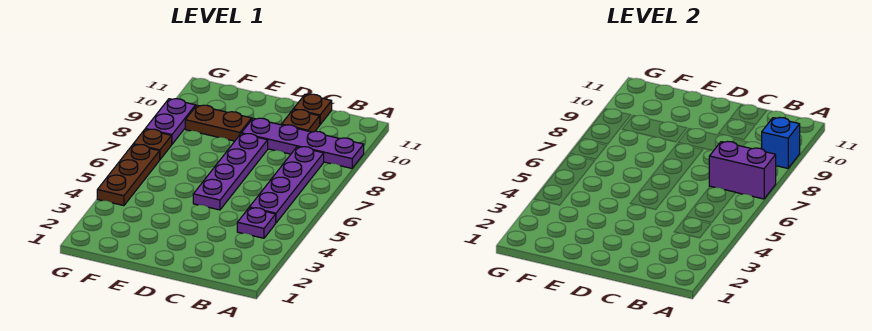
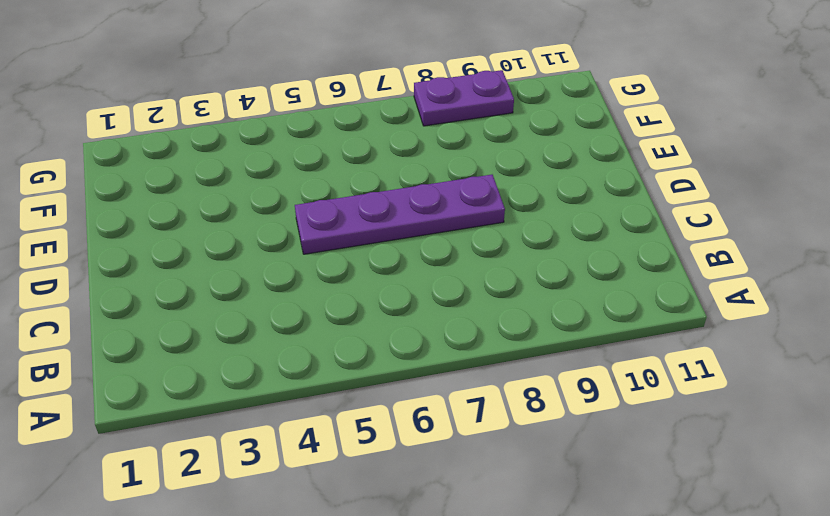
none -> purple 1x4 plate [241,118,364,168]
none -> purple 1x1 plate [237,208,276,238]
none -> purple 1x4 plate [249,147,324,223]

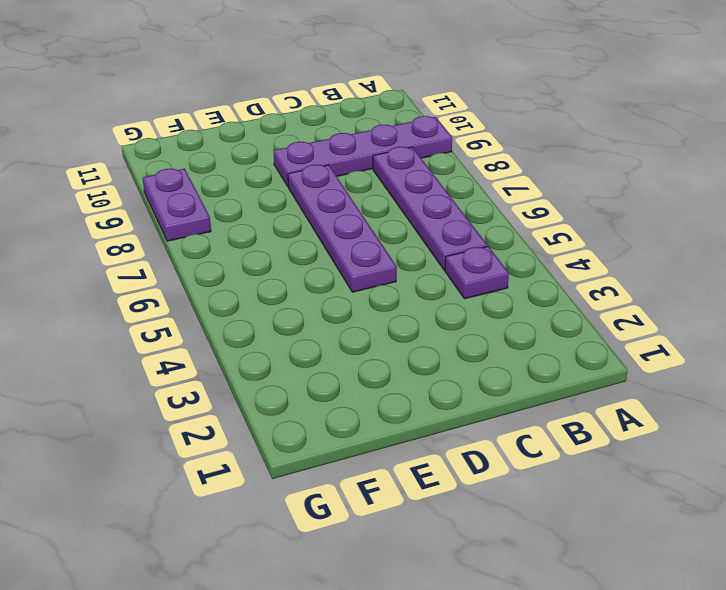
none -> brown 1x1 plate [281,110,320,132]
none -> brown 1x1 plate [293,94,332,124]
none -> brown 1x2 plate [185,105,252,141]

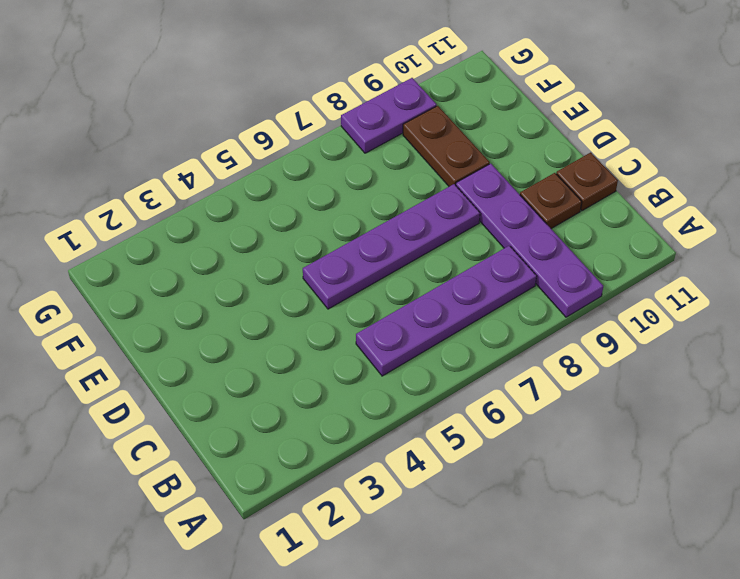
none -> purple 1x1 plate [237,208,276,238]
none -> brown 1x3 plate [97,145,160,206]
none -> brown 1x1 plate [133,129,172,159]

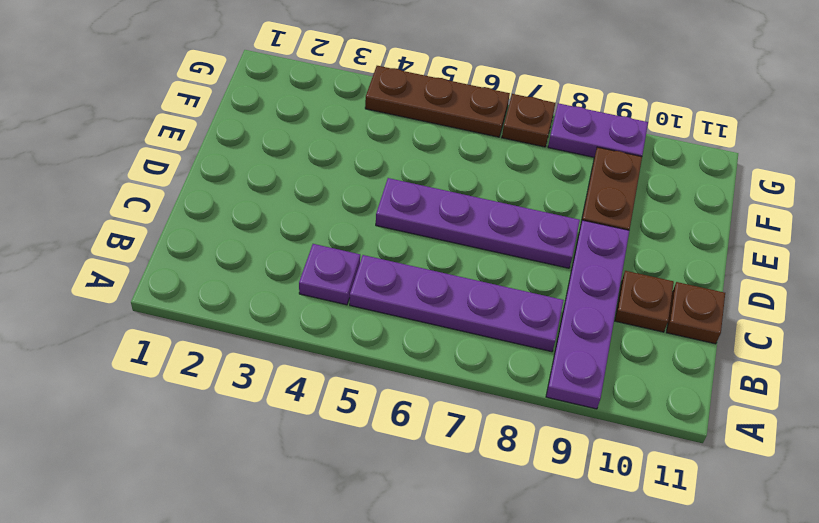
none -> purple 1x2 brick [709,142,776,199]
none -> blue 1x1 brick [761,118,800,168]

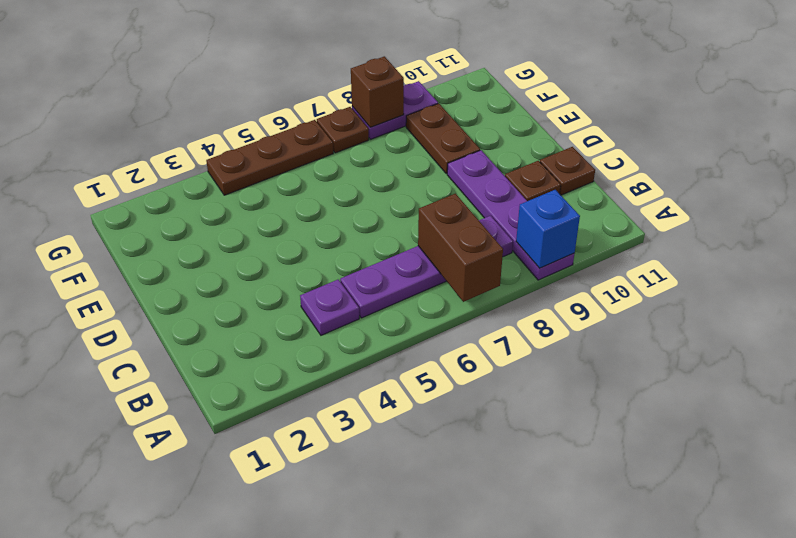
brown 1x2 brick [418,194,503,302] -> purple 1x2 brick [709,142,776,199]
brown 1x1 brick [351,56,404,127] -> none
none -> purple 1x4 plate [193,134,268,210]

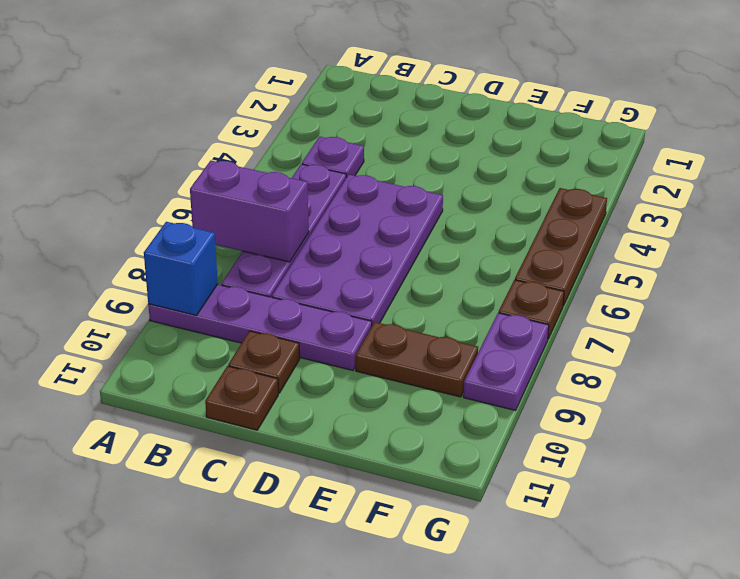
purple 2x4 plate [272,175,443,325] -> purple 1x4 plate [193,134,268,210]

